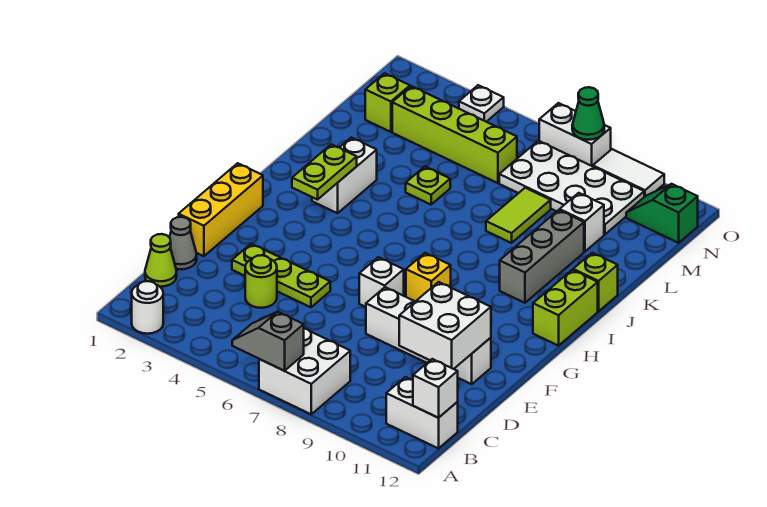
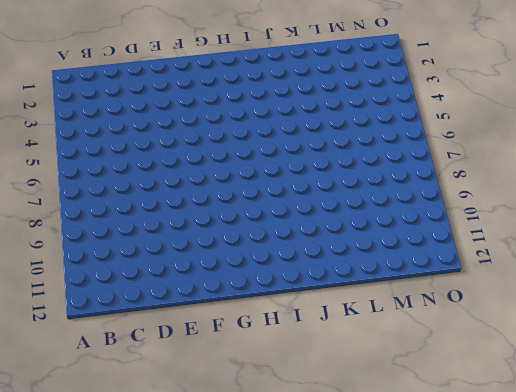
none -> white 1x1 round brick [132,281,163,334]
none -> white 2x2 brick [259,329,350,414]
none -> white 1x2 brick [386,377,458,448]
none -> lime 1x1 cone [145,234,177,287]

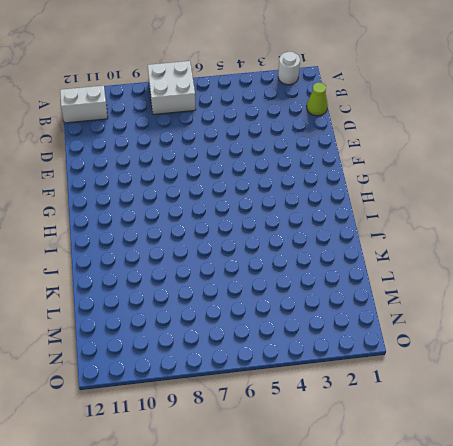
none -> grey 1x1 cone [169,217,197,269]
none -> lime 1x1 round brick [245,255,277,308]
none -> yellow 1x3 brick [179,163,263,256]
none -> lime 1x3 plate [232,244,330,307]

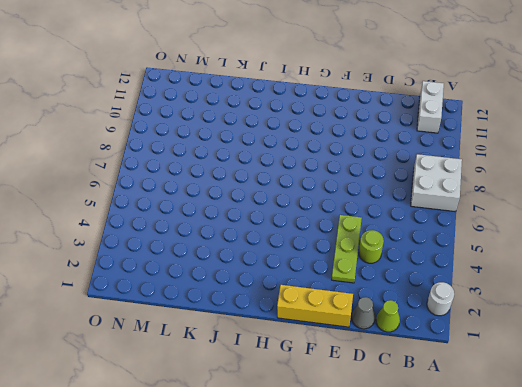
none -> white 1x4 brick [366,287,491,384]
none -> white 1x1 brick [359,257,404,307]
none -> yellow 1x1 brick [406,253,451,302]
none -> lime 1x2 brick [533,270,598,346]

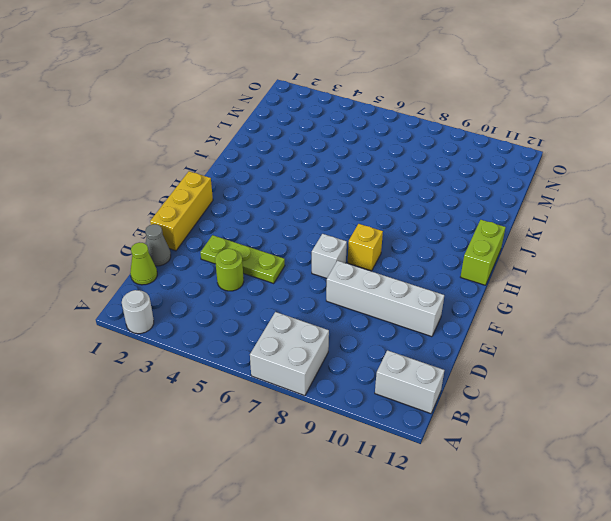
none -> white 1x2 brick [312,137,377,213]
none -> grey 1x3 brick [500,210,584,303]
none -> lime 1x1 brick [573,253,618,311]
none -> lime 1x1 plate [406,167,450,204]

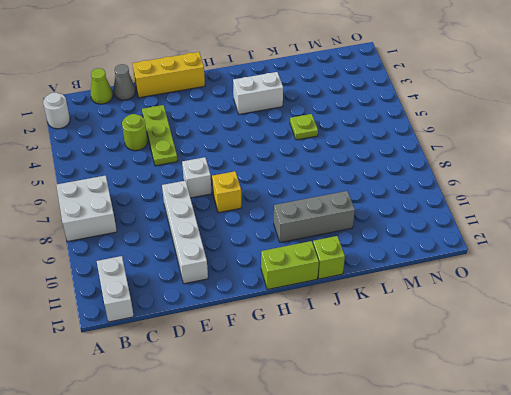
none -> lime 1x2 tile [486,188,551,243]
none -> white 1x1 brick [560,193,604,251]
none -> lime 1x1 brick [365,73,410,132]
none -> lime 1x4 brick [392,86,517,183]

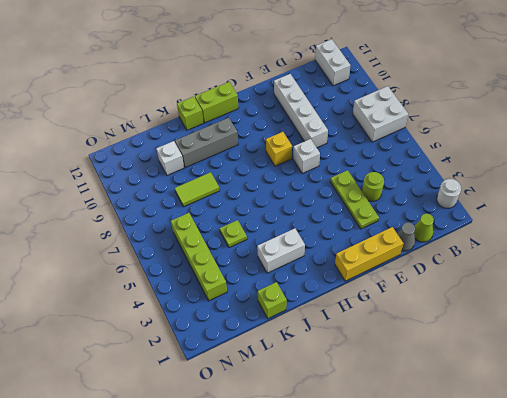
lime 1x1 brick [258,282,287,318] -> lime 1x1 brick moved to [365,73,410,132]
none -> white 2x4 plate [499,141,644,234]
none -> green 1x2 slope [626,184,698,243]
none -> white 1x1 plate [459,85,504,122]
none -> white 1x2 brick [539,103,611,166]

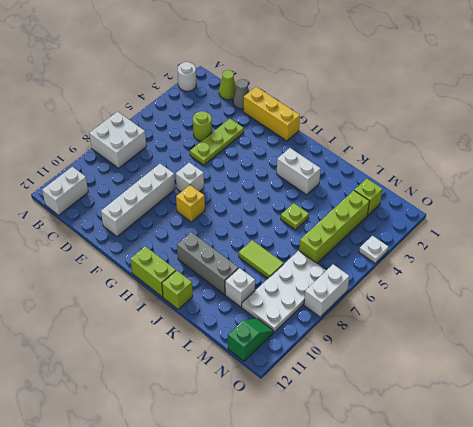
none -> white 1x2 tile [593,149,664,197]
none -> grey 1x2 slope [232,312,304,371]
none -> white 1x1 brick [413,359,458,418]
none -> white 2x2 brick [399,282,491,369]

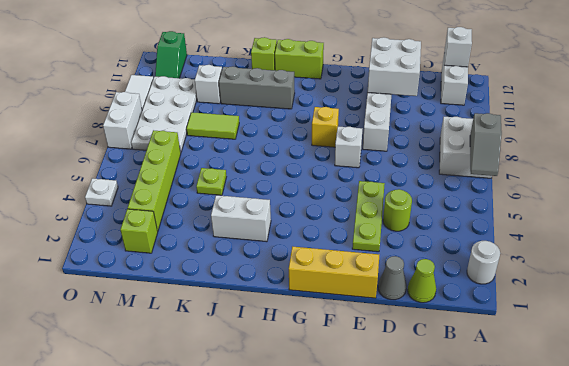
none -> lime 1x2 plate [292,144,357,200]
none -> green 1x1 cone [572,87,604,140]

